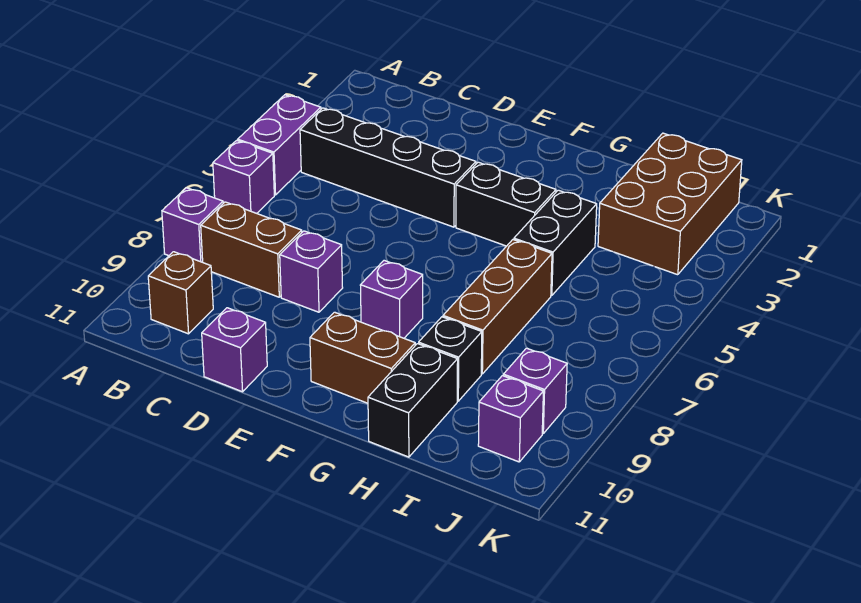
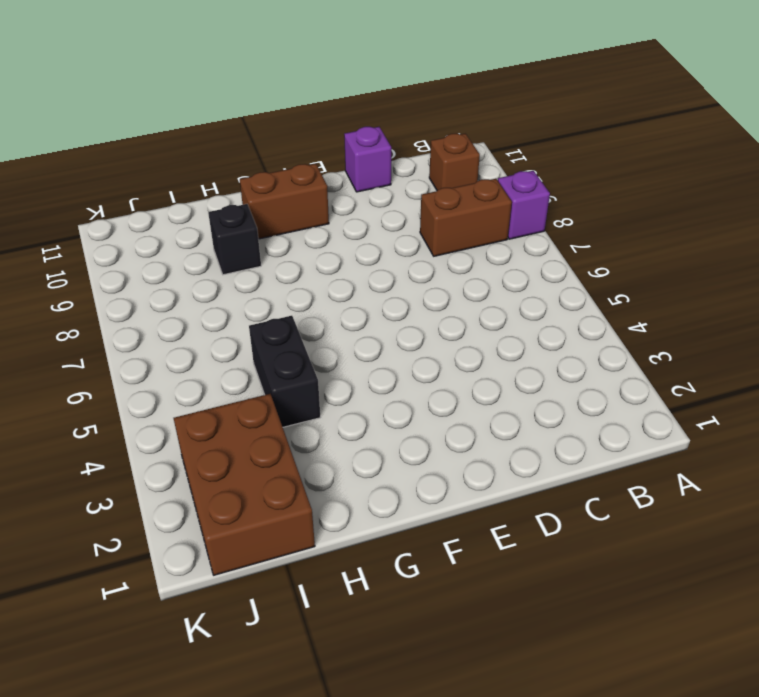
none -> purple 1x2 brick [238,95,321,195]
none -> purple 1x1 brick [213,140,274,213]
none -> black 1x4 brick [300,108,476,227]

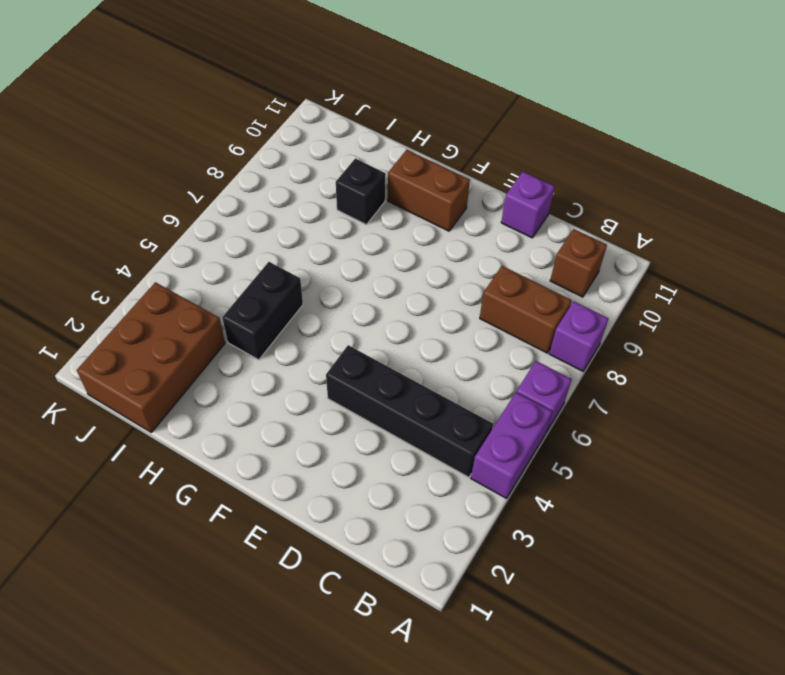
none -> purple 1x1 brick [280,231,343,312]
none -> black 1x2 brick [456,162,556,246]
none -> purple 1x1 brick [360,260,423,338]

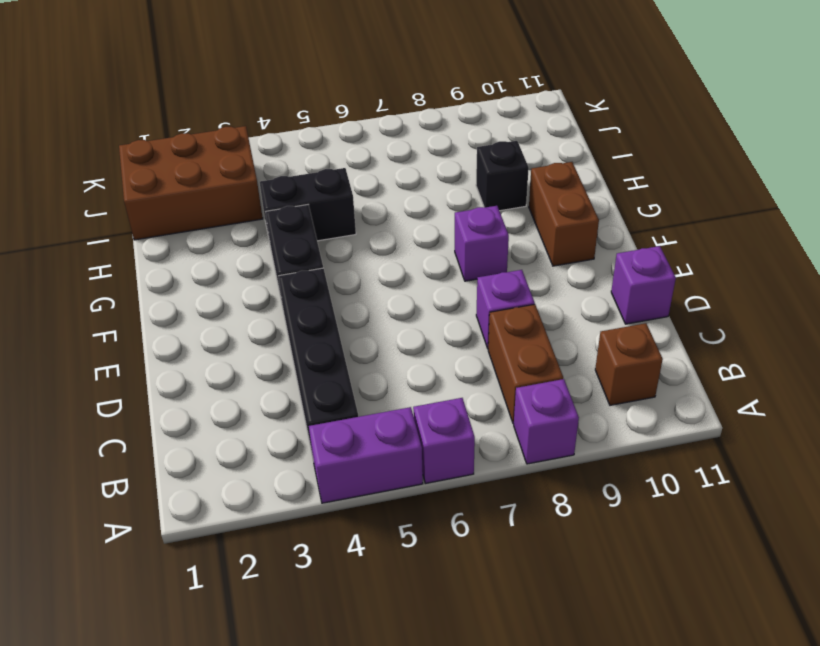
none -> brown 1x3 brick [443,240,552,374]
none -> black 1x2 brick [368,344,458,457]
none -> purple 1x1 brick [503,348,567,434]

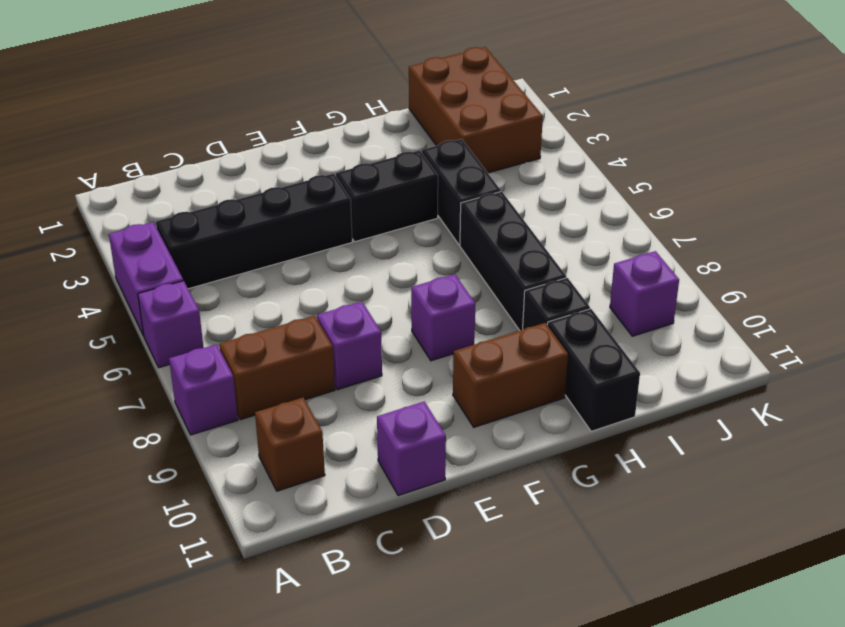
black 1x3 brick [460,191,566,330] -> brown 1x3 brick [443,240,552,374]
none -> purple 1x1 brick [478,376,543,462]

